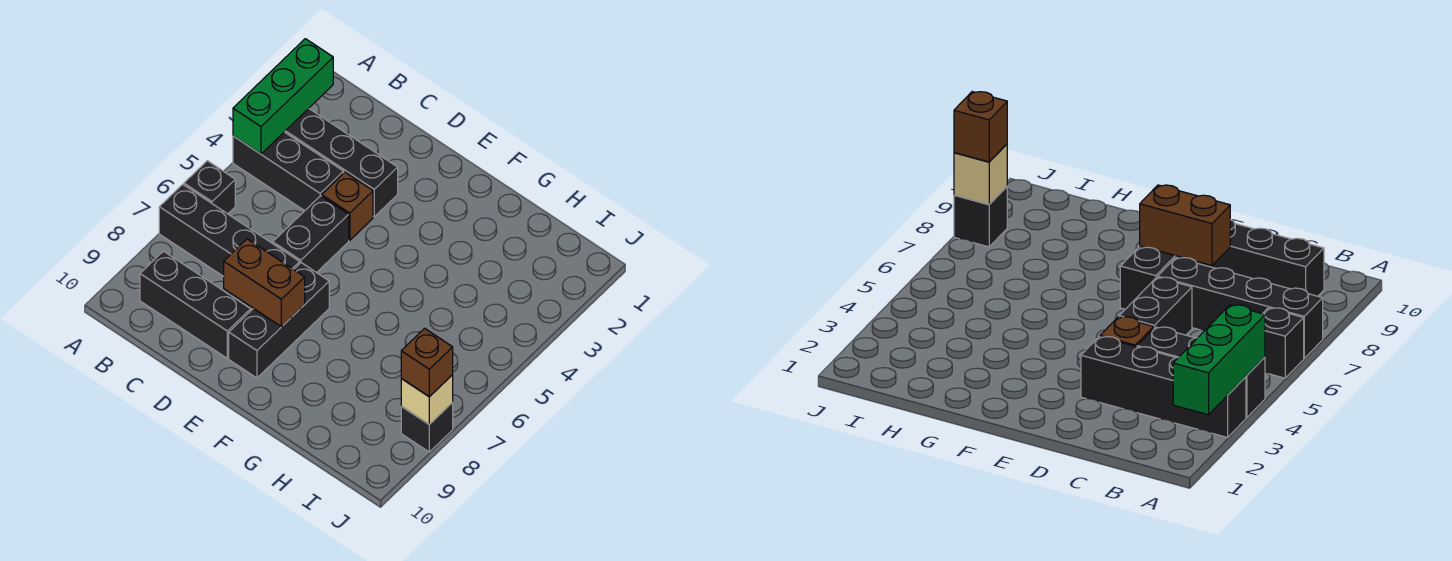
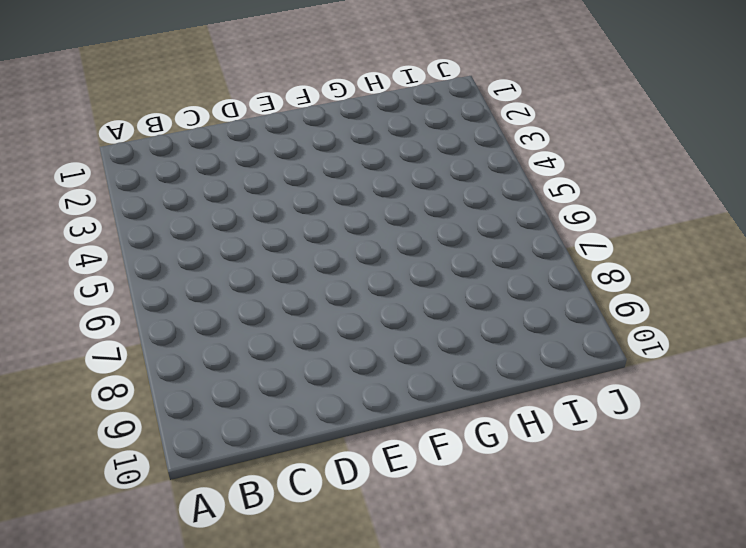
none -> black 1x4 brick [285,109,398,217]
none -> black 1x3 brick [233,132,344,211]
none -> black 1x1 brick [184,161,235,214]

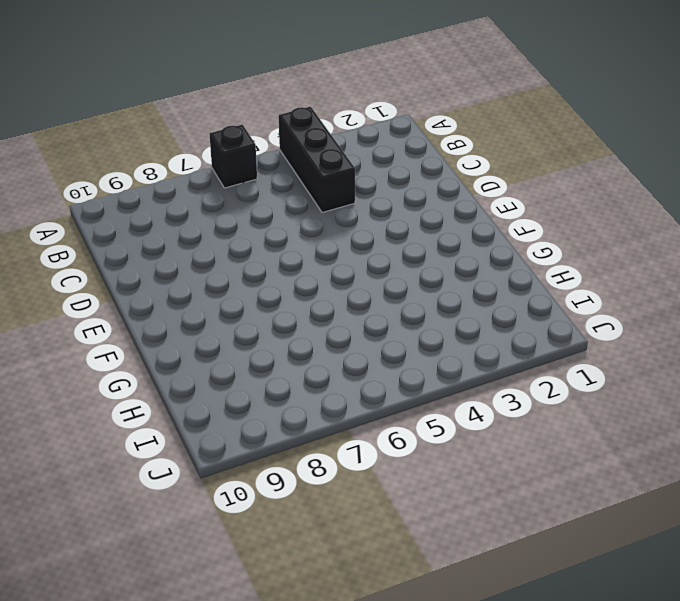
none -> black 1x4 brick [285,109,398,217]
none -> black 1x4 brick [159,185,300,277]
none -> black 1x3 brick [140,251,251,358]

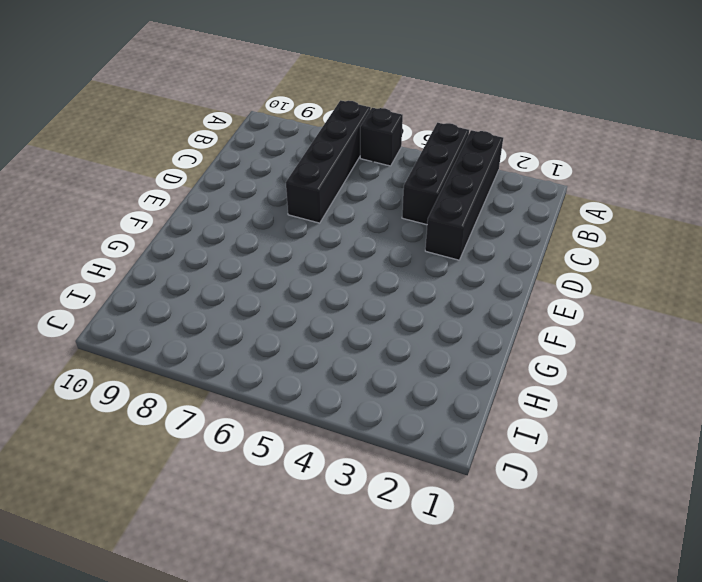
none -> black 1x3 brick [140,251,251,358]
none -> brown 1x1 brick [322,172,373,240]
none -> black 1x2 brick [273,196,349,273]

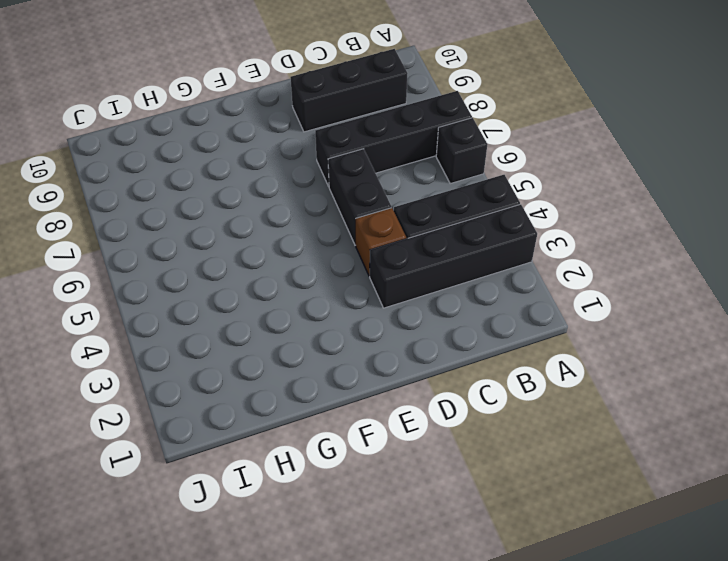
none -> black 1x3 brick [229,263,329,378]
none -> black 1x1 brick [401,403,453,452]
none -> green 1x3 brick [233,39,333,154]

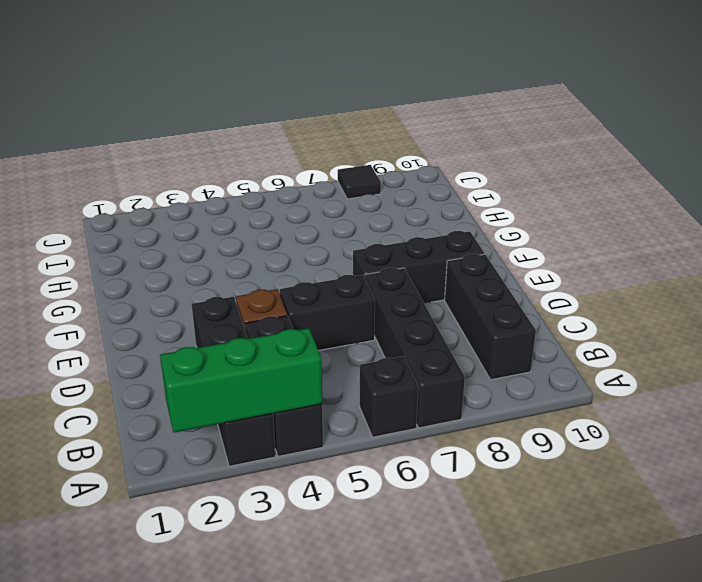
black 1x1 tile [338,165,381,199] -> black 1x1 brick [401,403,453,452]
none -> brown 1x2 brick [224,239,305,327]
none -> tan 1x1 brick [401,375,453,424]
none -> brown 1x1 brick [401,328,453,397]

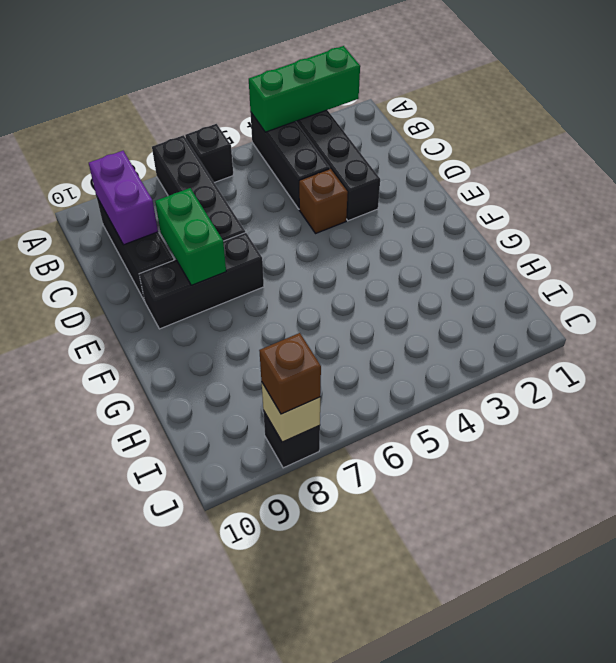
purple 1x2 brick [89,151,158,245] -> none
green 1x2 brick [155,188,226,285] -> brown 1x2 brick [224,239,305,327]
none -> black 1x2 brick [273,196,349,273]

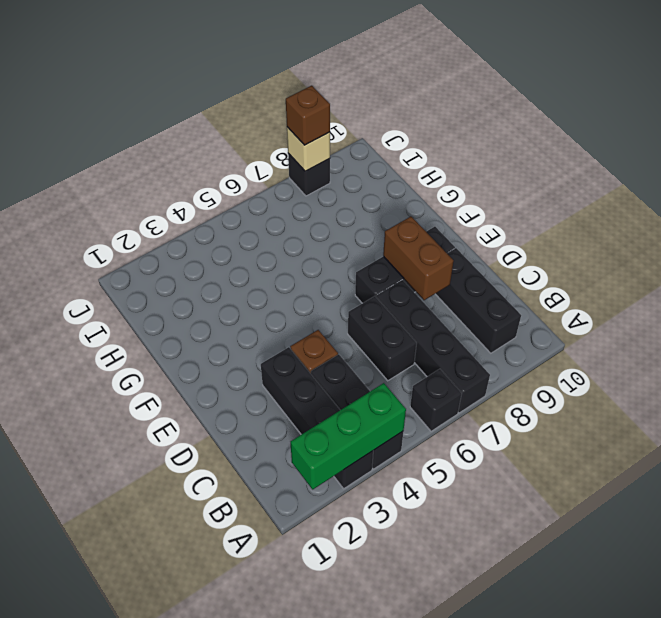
black 1x2 brick [348,296,417,381] -> black 1x2 brick turned to [273,196,349,273]

